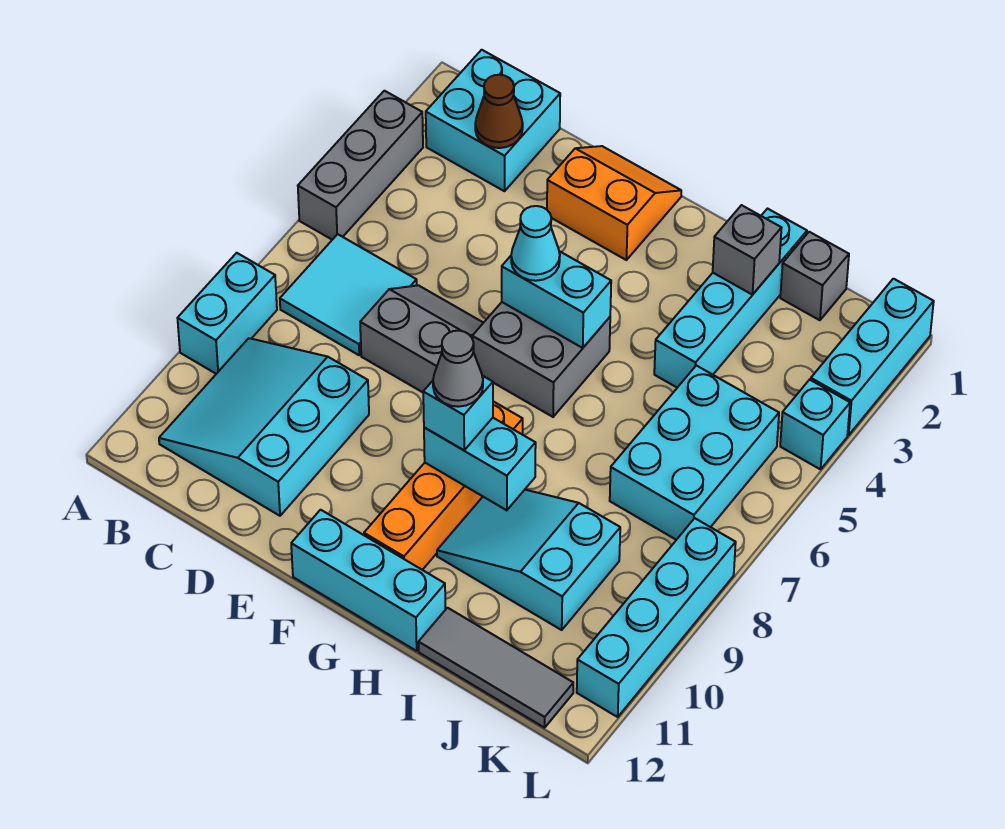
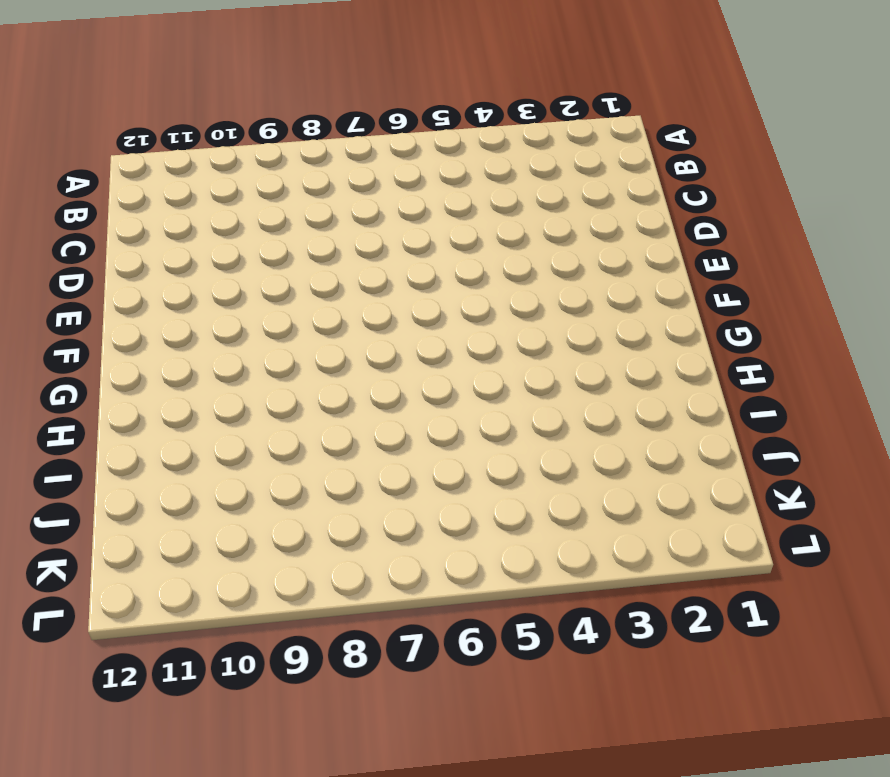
none -> grey 1x3 brick [298,91,423,240]
none -> cyan 1x2 brick [177,253,277,374]
none -> cyan 2x2 brick [426,50,560,191]

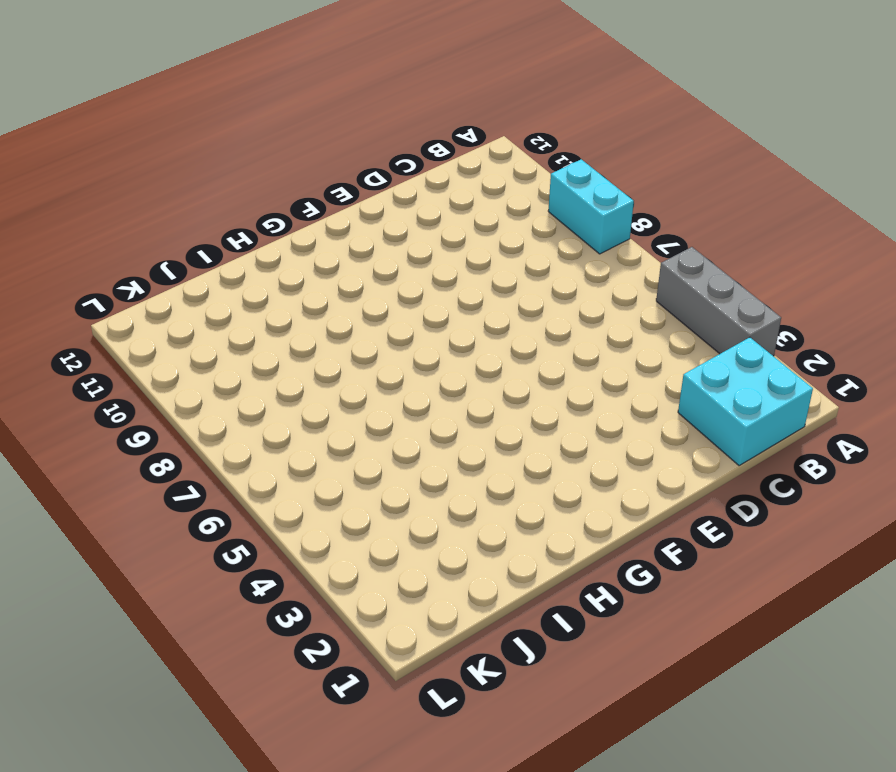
none -> cyan 2x2 tile [280,234,417,355]
none -> cyan 3x3 slope [159,338,369,516]
none -> grey 2x2 slope [360,285,483,392]

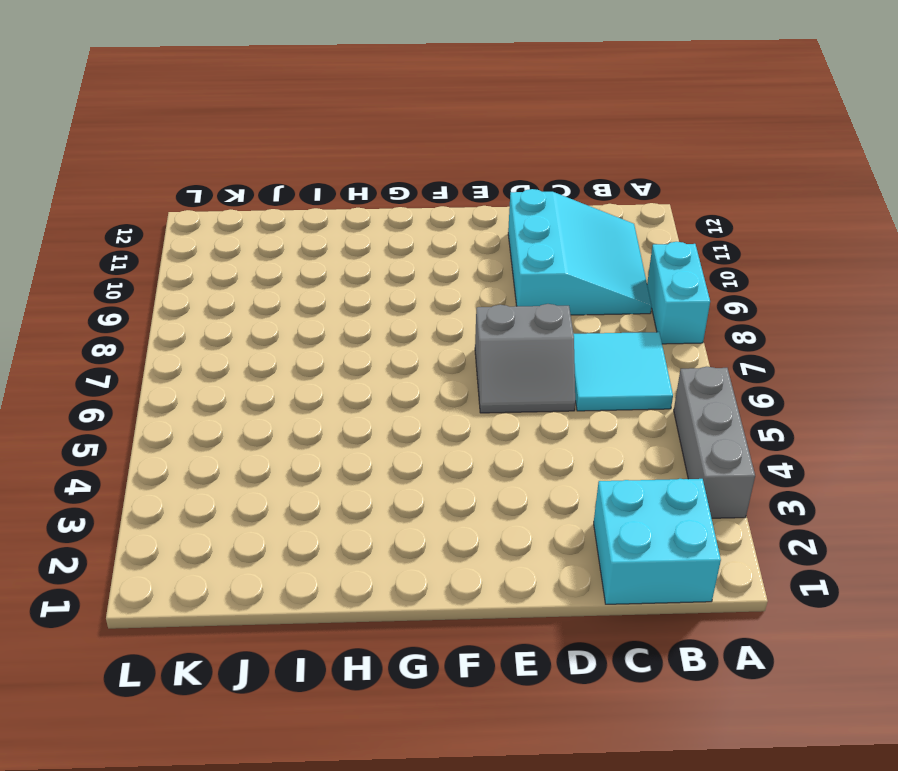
none -> orange 2x2 slope [547,146,681,260]
none -> grey 2x2 brick [472,302,610,417]
none -> cyan 1x3 brick [291,510,445,651]

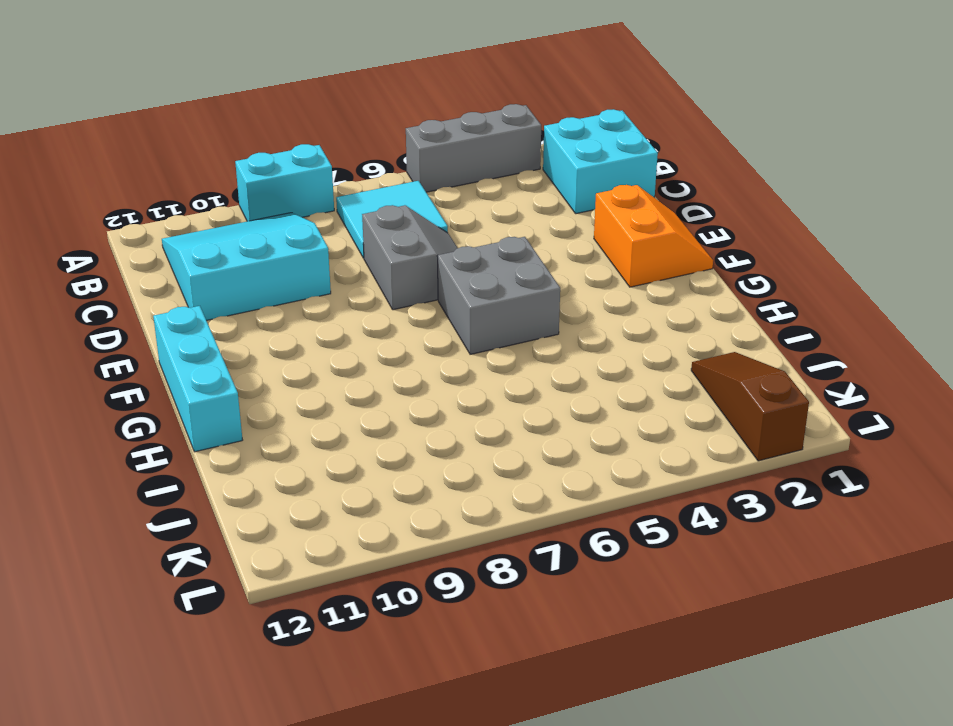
brown 1x3 slope [691,352,809,461] -> cyan 1x3 brick [811,279,934,435]
none -> orange 1x4 brick [364,401,523,570]
none -> cyan 2x3 slope [437,490,620,630]
none -> cyan 1x4 brick [654,209,807,388]

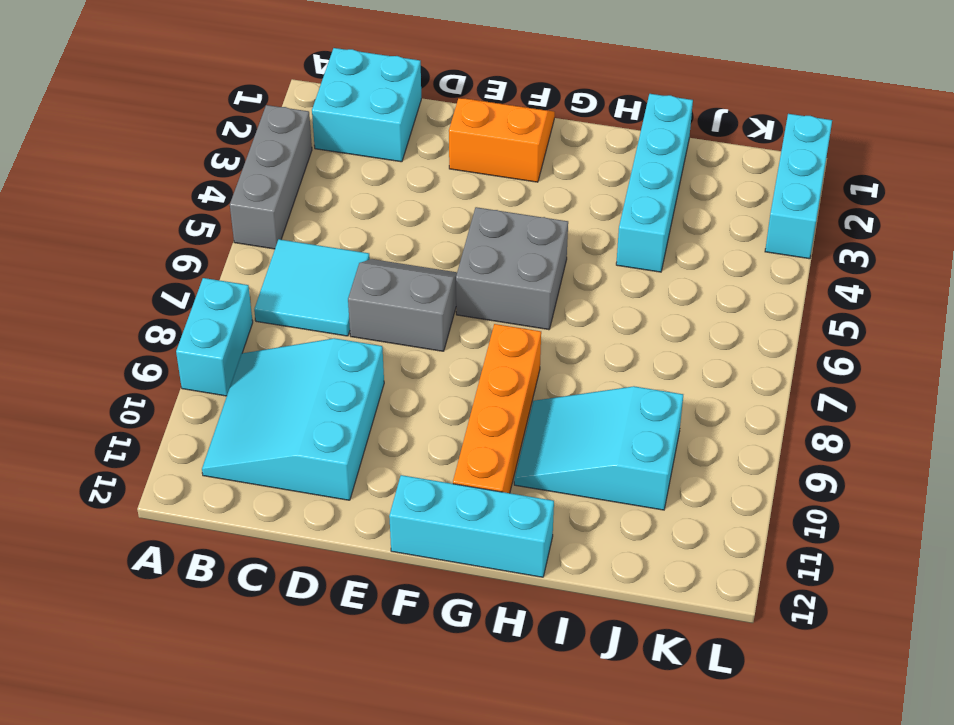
none -> grey 1x3 tile [419,608,573,728]
none -> grey 1x1 brick [780,232,849,320]
none -> cyan 2x3 brick [610,365,779,540]

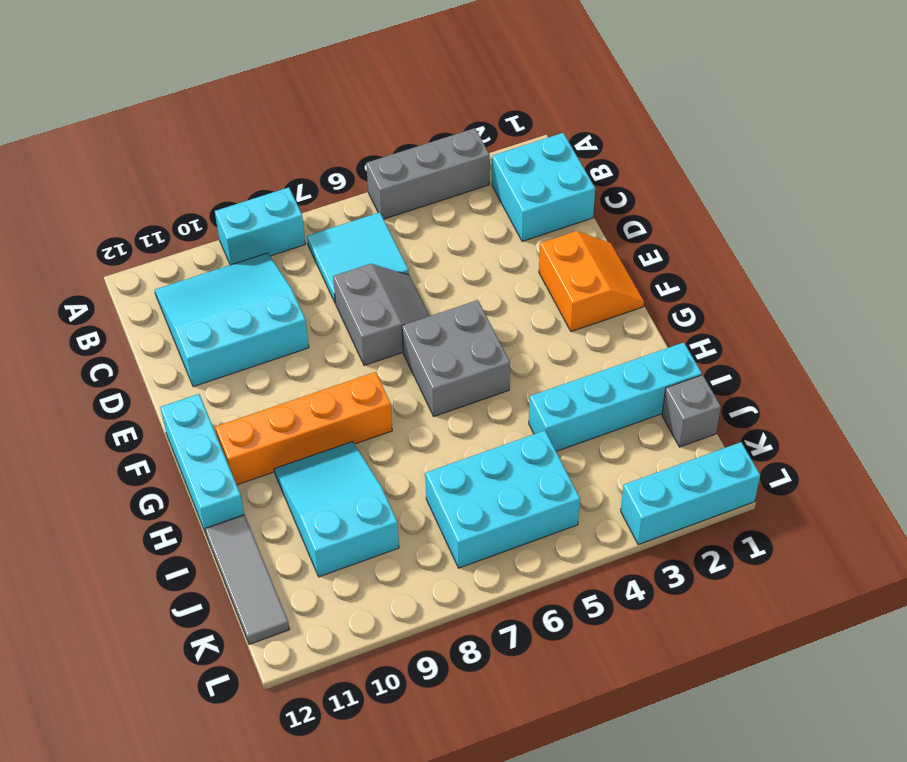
none -> cyan 1x1 brick [780,380,850,469]
none -> cyan 1x4 brick [577,518,736,717]
none -> brown 1x1 cone [475,75,523,148]

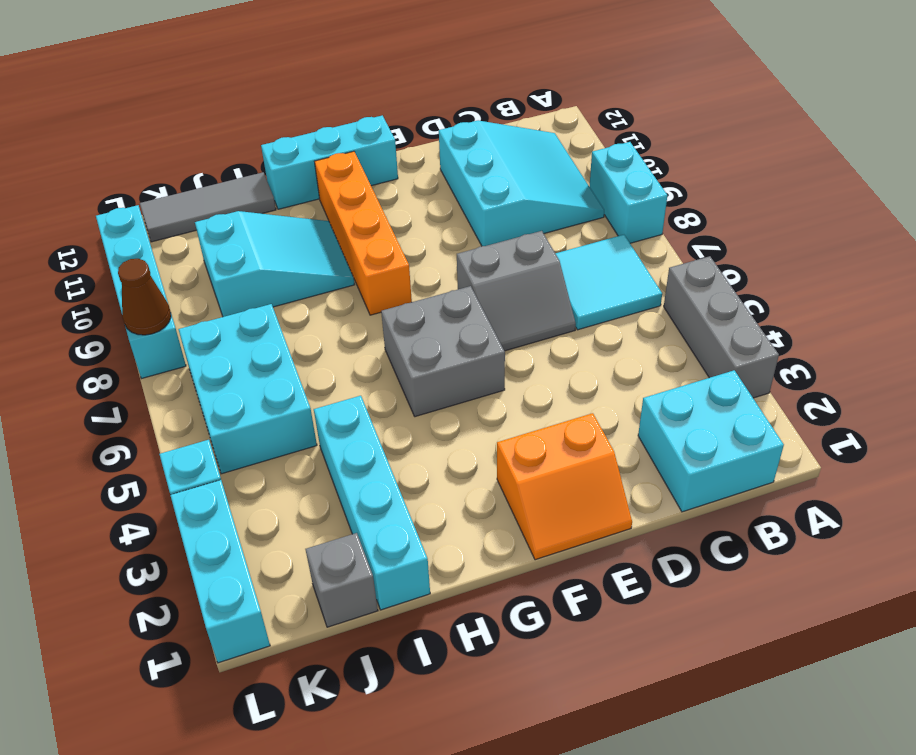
brown 1x1 cone [118,259,171,335] -> brown 1x1 cone moved to [475,75,523,148]
none -> cyan 1x2 brick [502,251,611,348]
none -> cyan 1x2 brick [424,418,536,510]
none -> grey 1x1 brick [713,205,781,295]

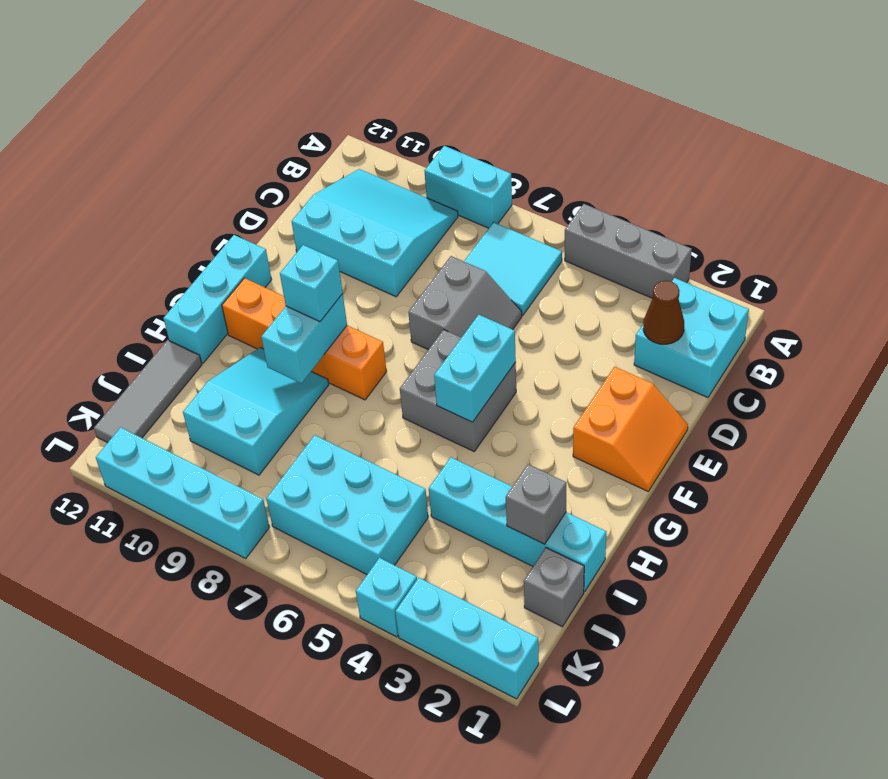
none -> cyan 1x1 cone [511,206,560,281]
none -> grey 1x1 cone [433,331,483,407]

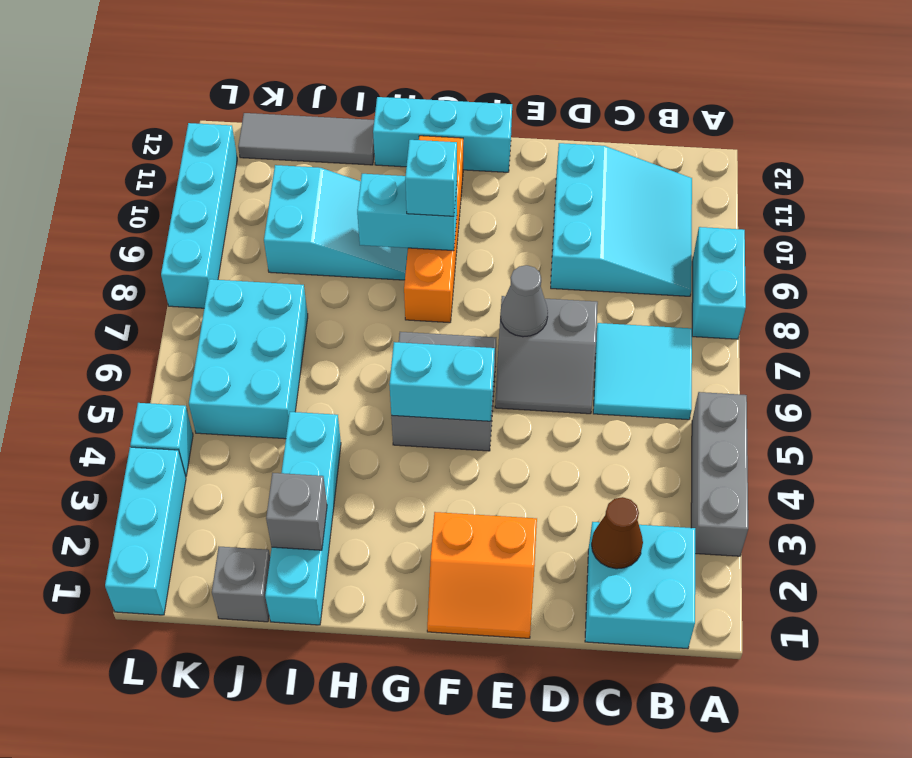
grey 1x1 cone [500,265,548,337] -> grey 1x1 cone moved to [433,331,483,407]
none -> cyan 1x1 cone [511,206,560,281]

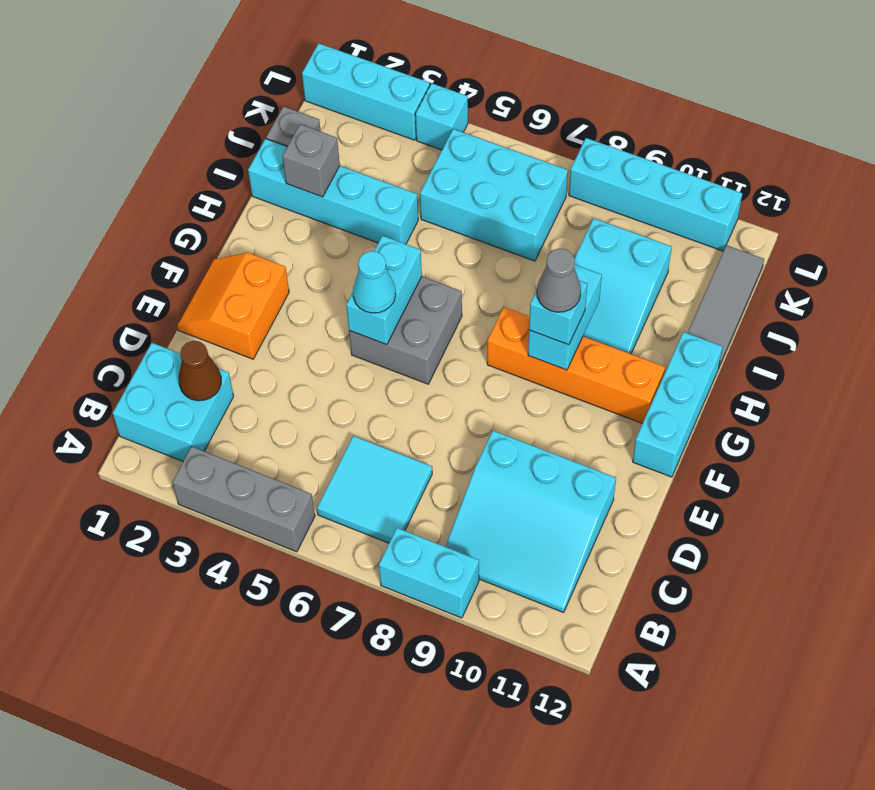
none -> grey 2x2 slope [360,285,483,392]

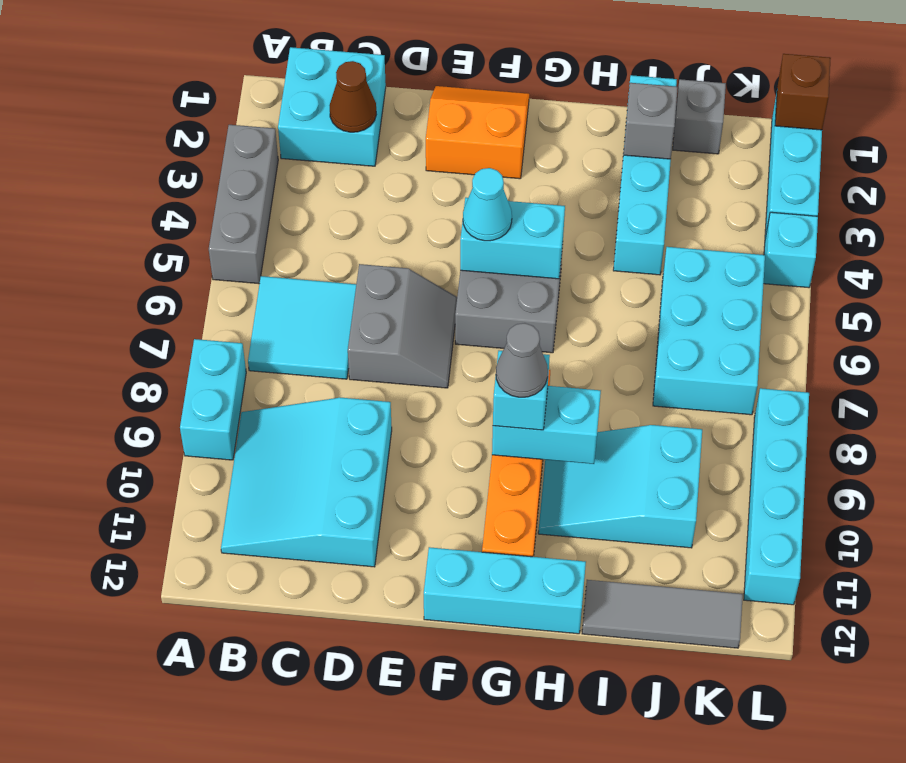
grey 2x2 slope [348,264,457,388] -> grey 2x2 slope turned to [360,285,483,392]
brown 1x1 brick [775,54,831,130] -> none

